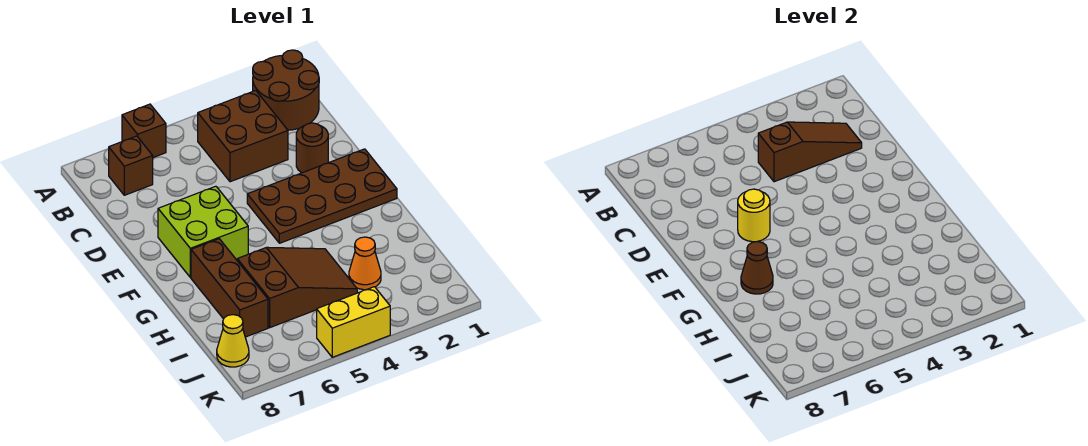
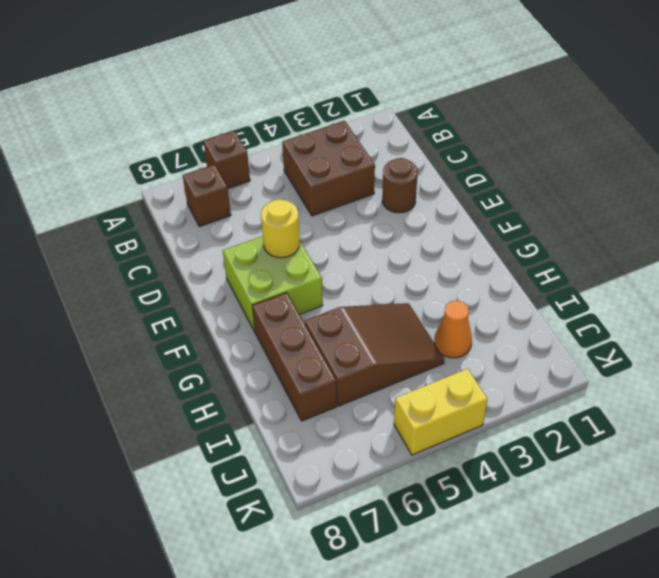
none -> brown 2x2 round brick [253,50,319,130]
none -> brown 2x4 plate [247,149,397,243]
none -> yellow 1x1 cone [217,315,249,367]

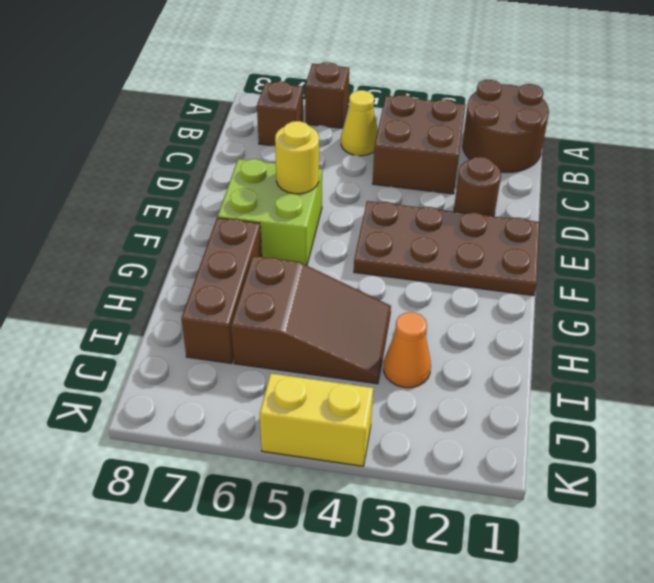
yellow 1x1 cone [341,90,378,156] -> yellow 1x1 cone moved to [217,315,249,367]
none -> brown 1x3 slope [758,122,862,182]
none -> brown 1x1 cone [741,242,773,294]

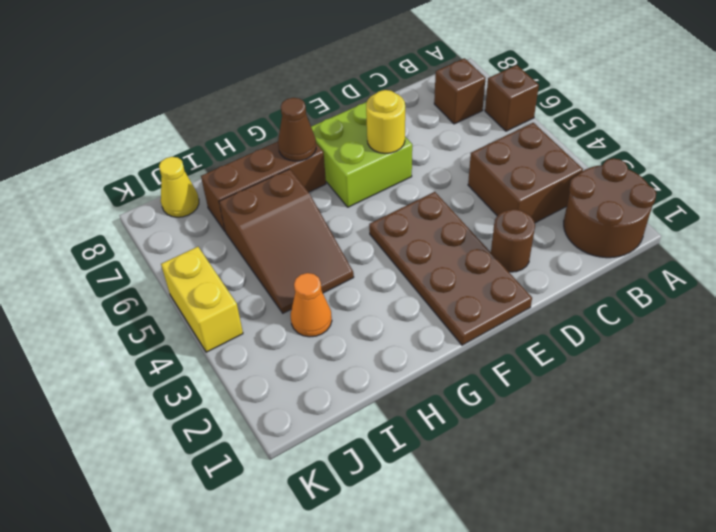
none -> brown 1x3 slope [758,122,862,182]

